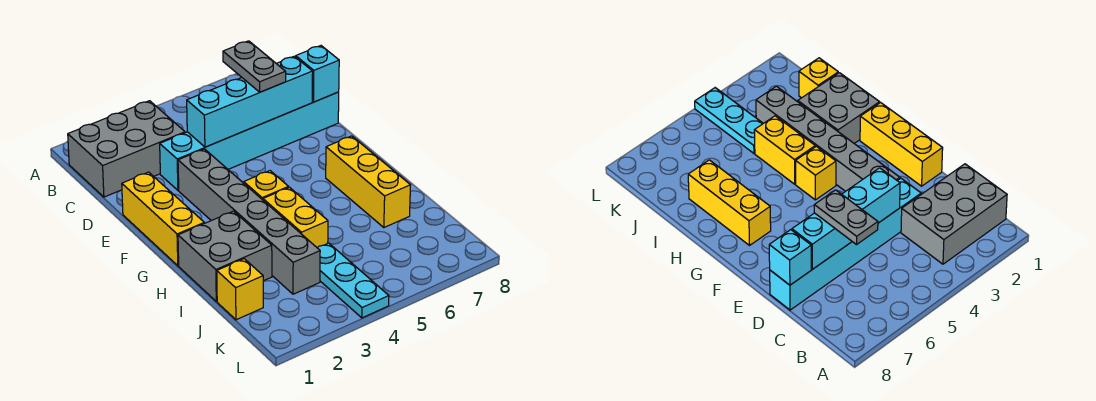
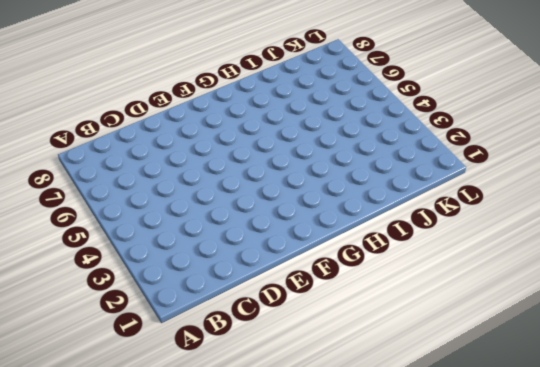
none -> grey 2x3 brick [68,101,185,197]
none -> cyan 1x6 brick [160,92,339,190]
none -> yellow 1x3 brick [122,172,204,266]

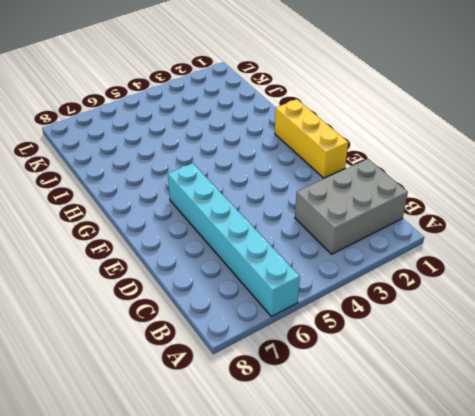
cyan 1x6 brick [168,163,300,317] -> cyan 1x6 brick turned to [160,92,339,190]
none -> grey 1x6 brick [178,149,320,294]
none -> yellow 1x1 brick [244,171,289,200]
none -> yellow 1x3 brick [326,136,411,227]

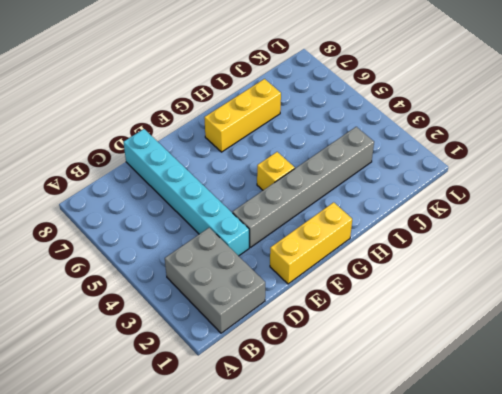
none -> grey 2x2 brick [178,211,272,301]
none -> yellow 1x2 brick [263,187,328,247]
none -> yellow 1x1 brick [217,259,263,320]

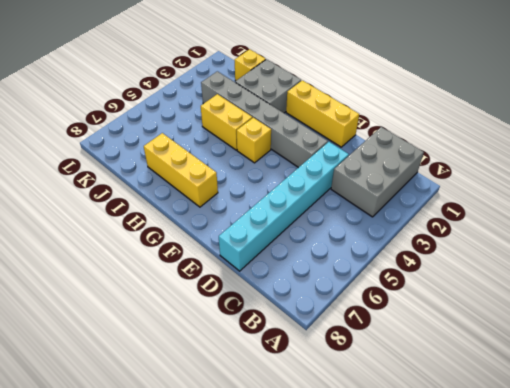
none -> cyan 1x3 plate [317,243,389,318]
none -> cyan 1x4 brick [187,56,313,147]
none -> cyan 1x1 brick [296,46,339,102]

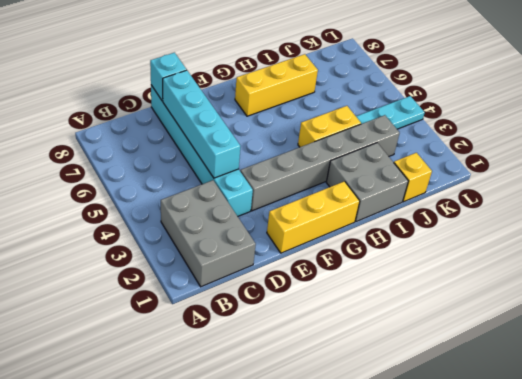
none -> yellow 1x1 brick [244,171,289,200]
none -> grey 1x2 plate [223,41,286,92]

